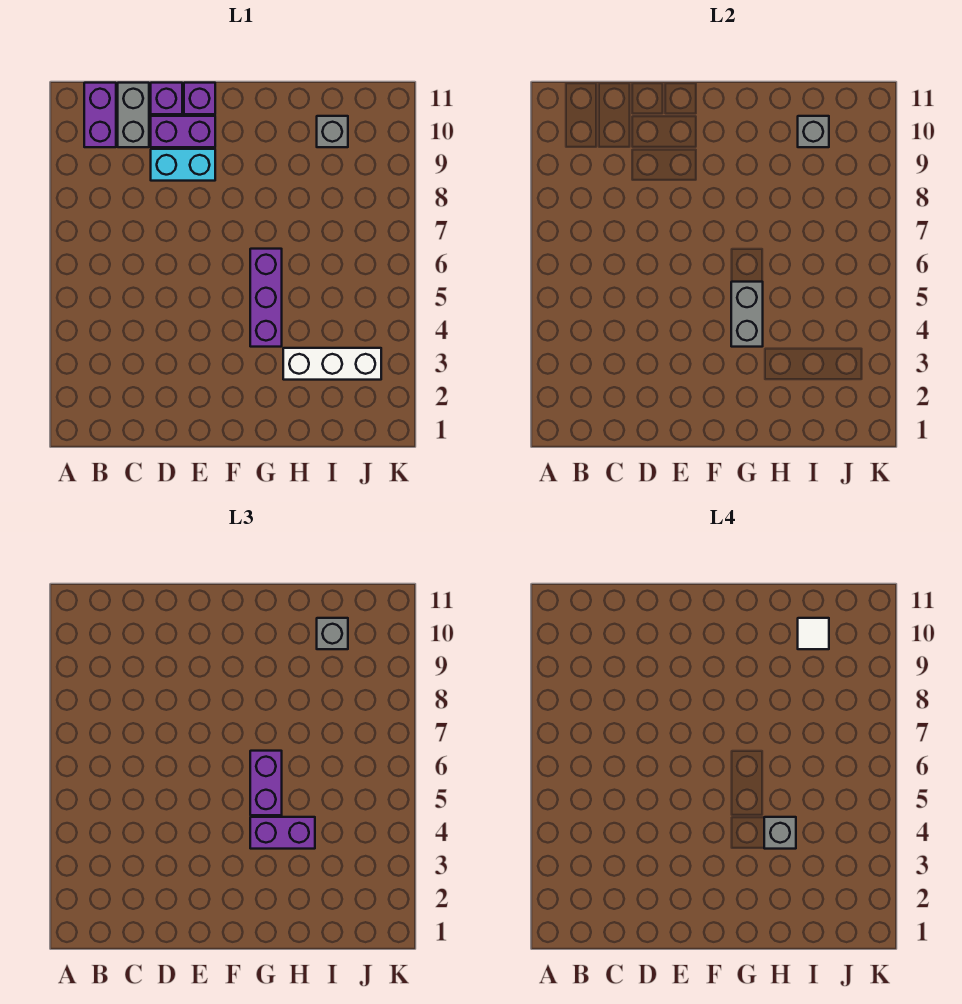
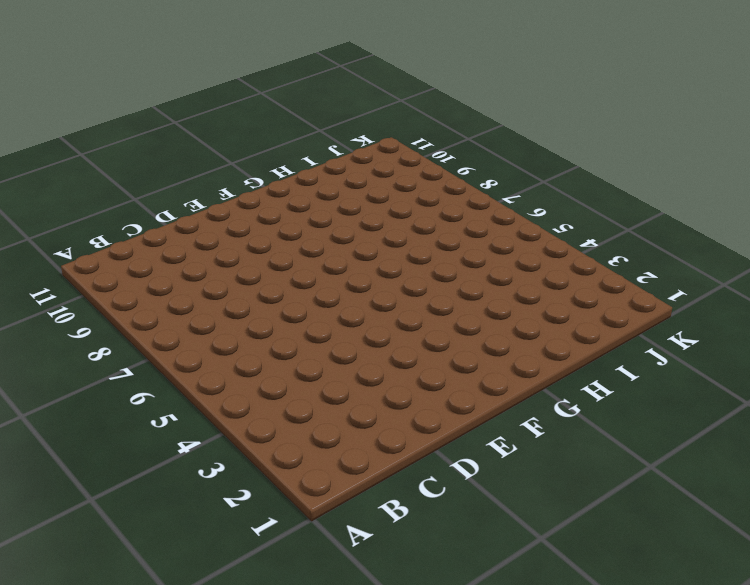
none -> purple 1x2 brick [84,83,116,147]
none -> grey 1x2 brick [118,83,149,147]
none -> cyan 1x2 brick [151,149,215,181]

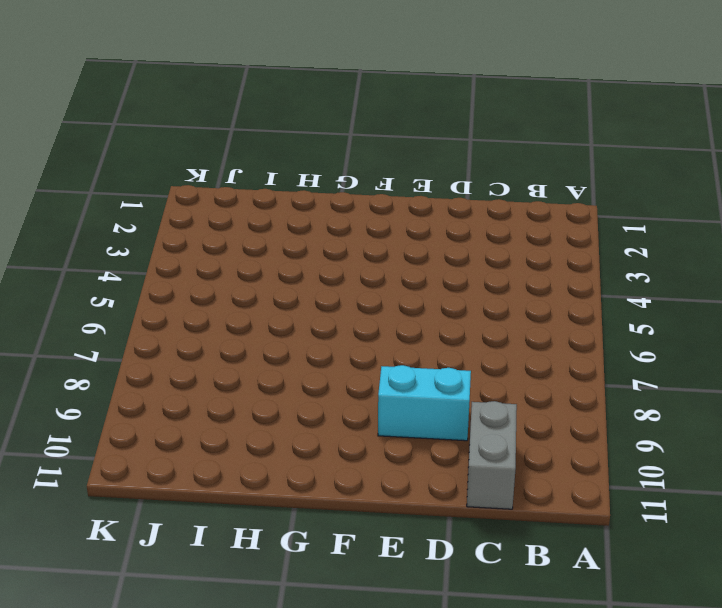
none -> purple 1x2 brick [84,83,116,147]
none -> purple 1x2 brick [151,116,215,147]
none -> purple 1x1 brick [151,83,182,114]

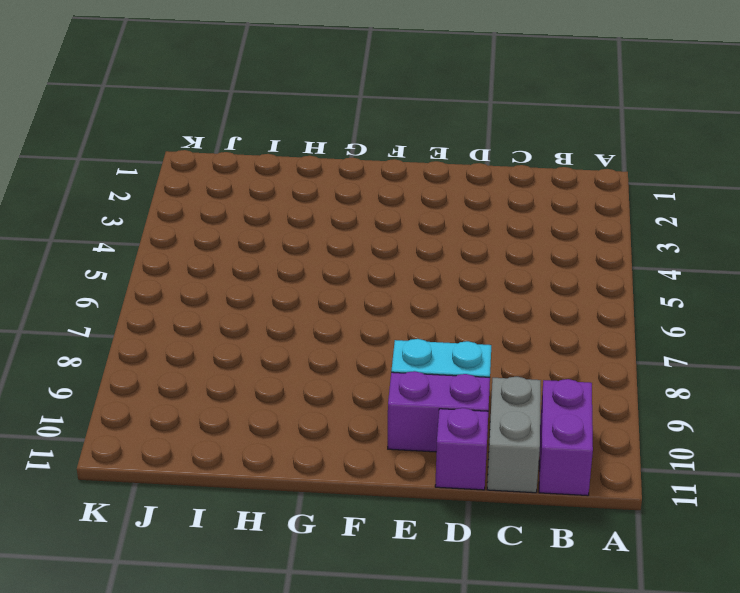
none -> purple 1x1 brick [184,83,215,114]
none -> purple 1x3 brick [250,249,282,347]
none -> white 1x3 brick [283,348,381,380]

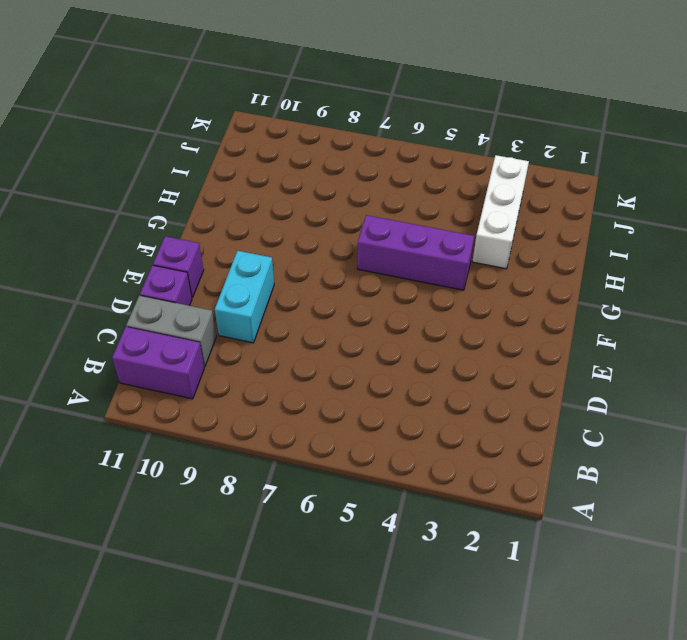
none -> purple 1x2 brick [151,116,215,147]
none -> grey 1x1 brick [317,116,348,147]
none -> grey 1x2 brick [731,282,763,347]

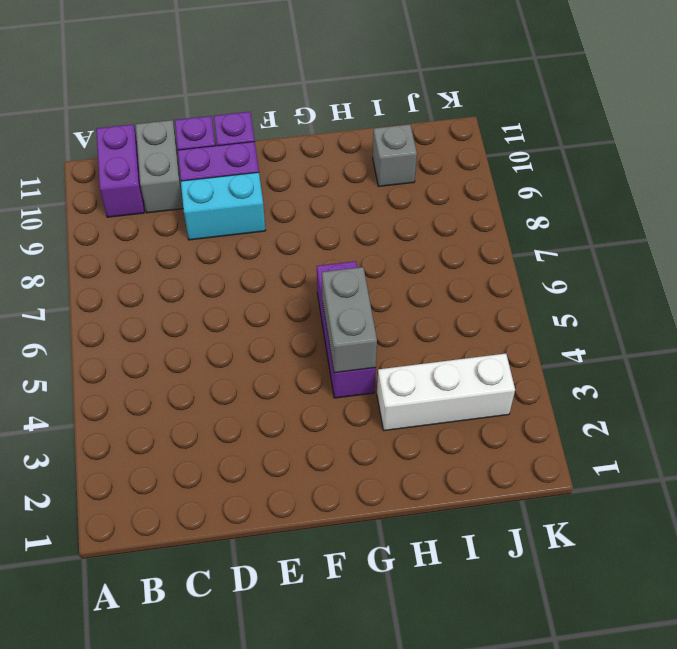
none -> grey 1x1 brick [798,116,829,147]
none -> purple 1x2 brick [250,817,315,849]
none -> purple 1x2 brick [250,751,282,815]

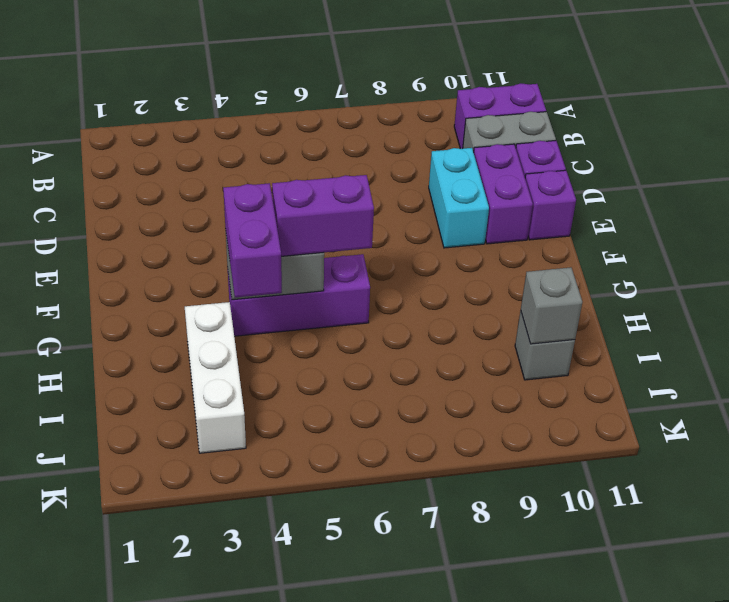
none -> grey 1x1 brick [317,618,348,649]
none -> grey 1x1 brick [764,817,796,849]
none -> white 1x1 tile [798,618,829,649]

